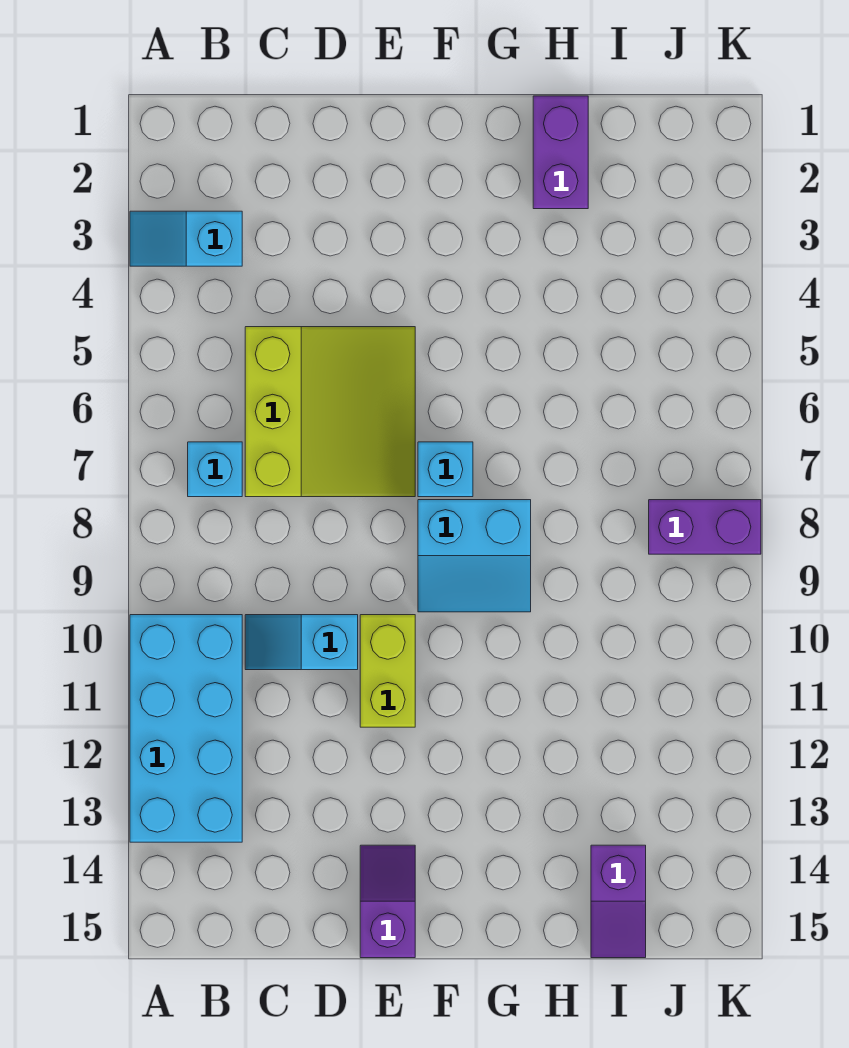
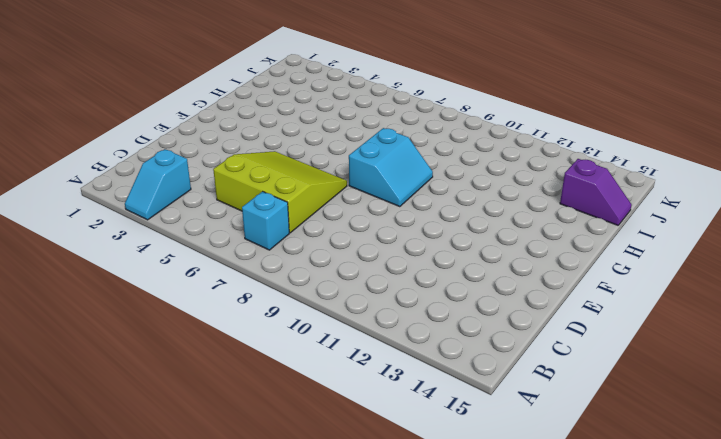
none -> cyan 2x4 brick [130,615,242,842]
none -> cyan 1x2 slope [245,615,358,670]
none -> lime 1x2 brick [360,615,415,727]

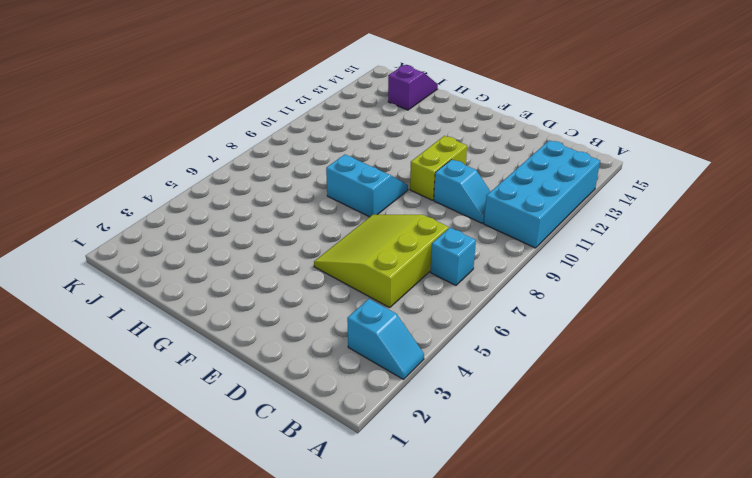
none -> purple 1x2 slope [360,845,415,958]
none -> cyan 1x1 brick [418,442,473,497]
none -> purple 1x2 brick [533,96,588,209]

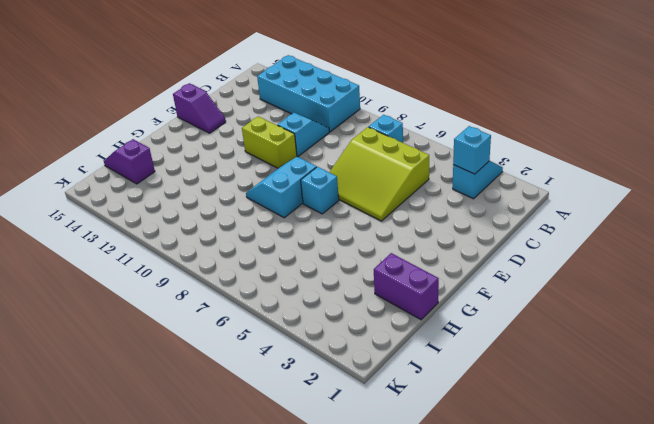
cyan 1x1 brick [453,126,491,174] -> none
none -> purple 1x2 brick [649,500,761,554]

